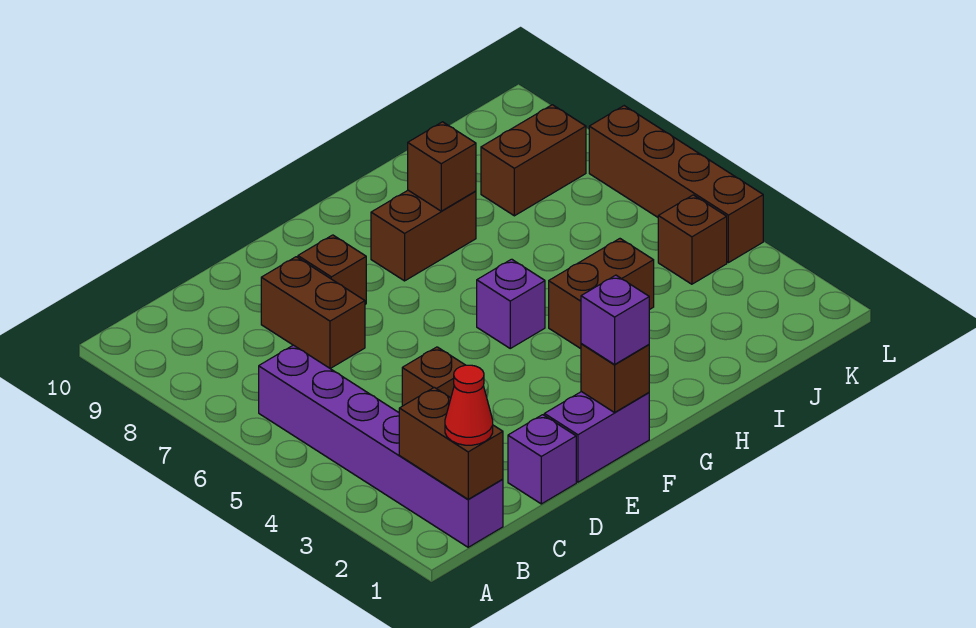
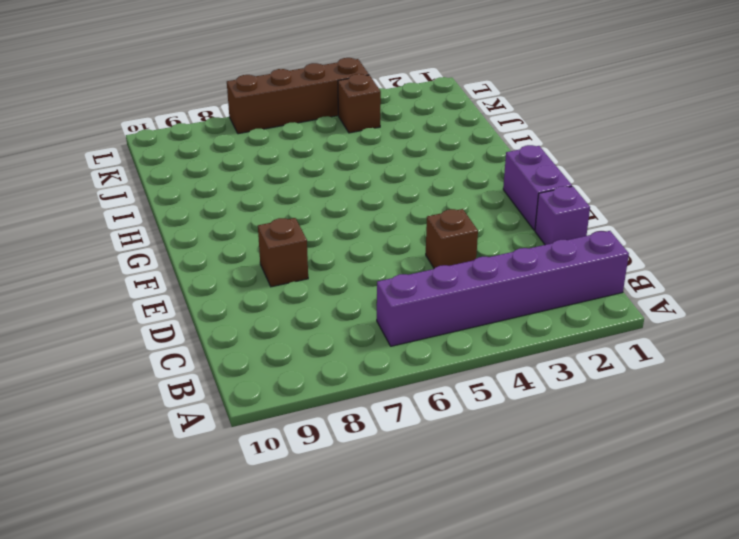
none -> brown 1x2 brick [261,257,365,369]
none -> purple 1x1 brick [477,259,545,348]
none -> brown 1x2 brick [371,190,476,281]

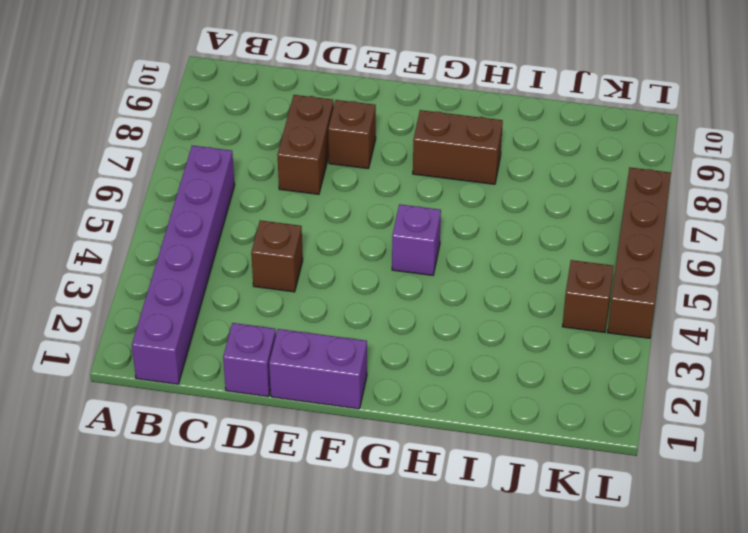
none -> brown 1x2 brick [549,239,654,349]
none -> brown 1x2 brick [481,105,586,216]
none -> brown 1x2 brick [399,387,503,499]

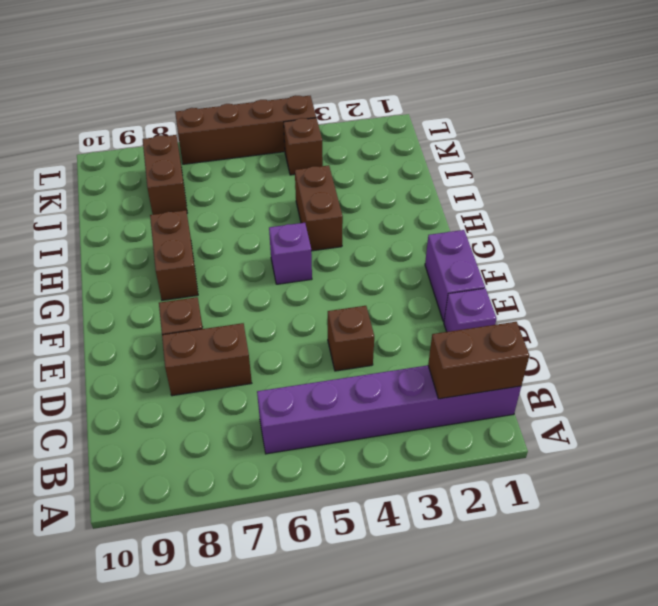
none -> brown 1x1 brick [581,344,649,412]
none -> brown 1x1 brick [408,122,476,211]
none -> red 1x1 cone [445,365,493,445]

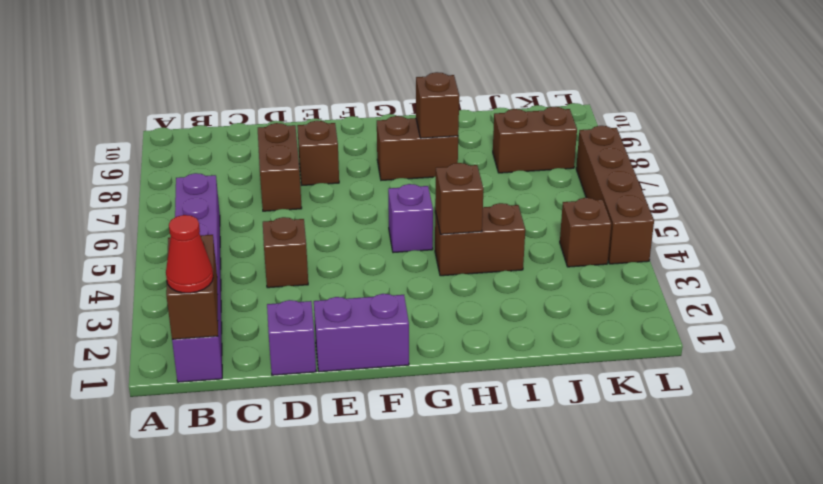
brown 1x1 brick [435,163,484,234] -> brown 1x1 brick moved to [581,344,649,412]
none -> purple 1x1 brick [581,275,649,364]

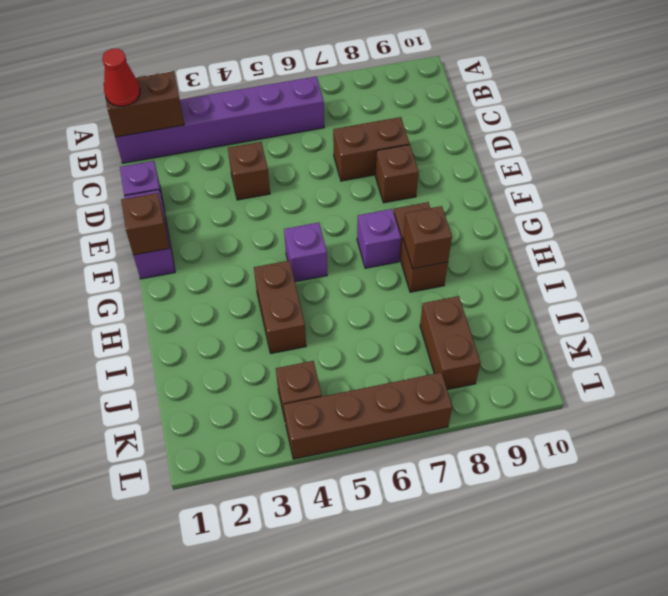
purple 1x1 brick [357,209,401,268] -> purple 1x1 brick moved to [581,275,649,364]

